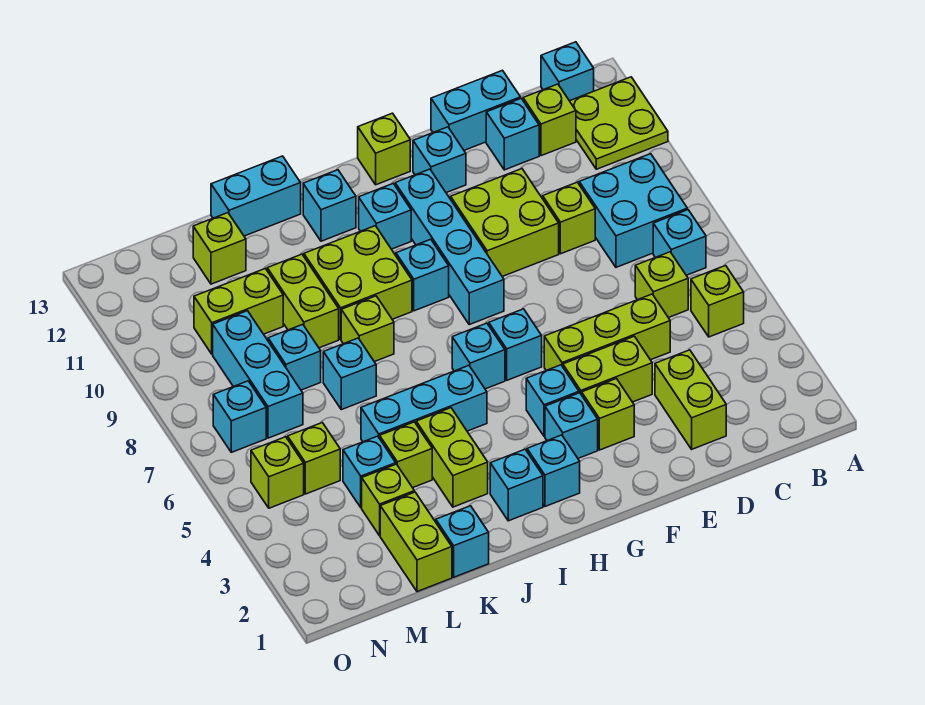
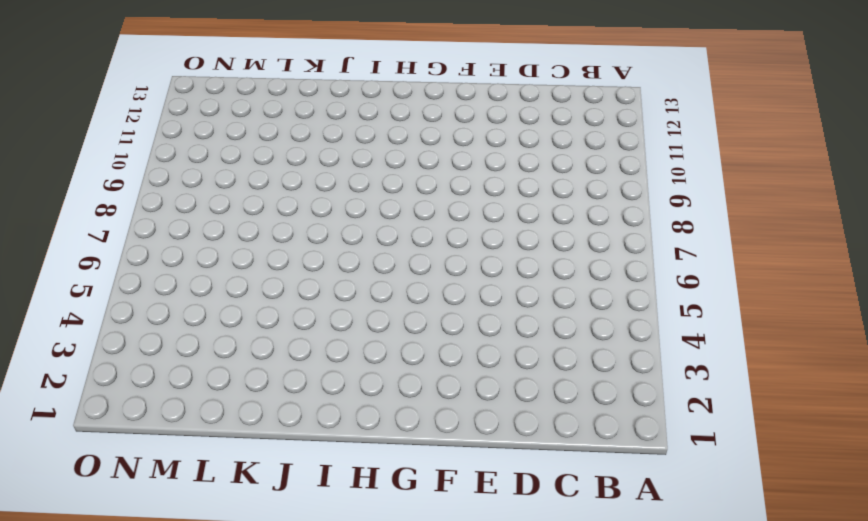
none -> lime 2x2 plate [570,77,668,169]
none -> lime 1x1 brick [691,266,744,337]
none -> cyan 1x1 brick [653,210,706,275]
none -> cyan 2x2 brick [579,154,687,267]

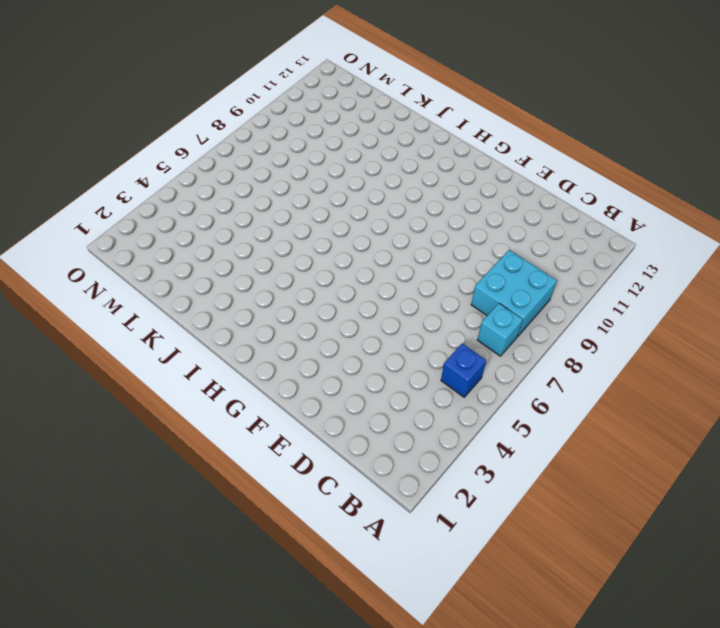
blue 1x1 brick [441,343,486,397] -> lime 1x1 brick [691,266,744,337]
none -> lime 2x2 plate [570,77,668,169]
none -> cyan 1x1 brick [541,42,594,101]
none -> lime 1x1 brick [635,252,688,318]
none -> lime 1x1 brick [523,84,576,156]

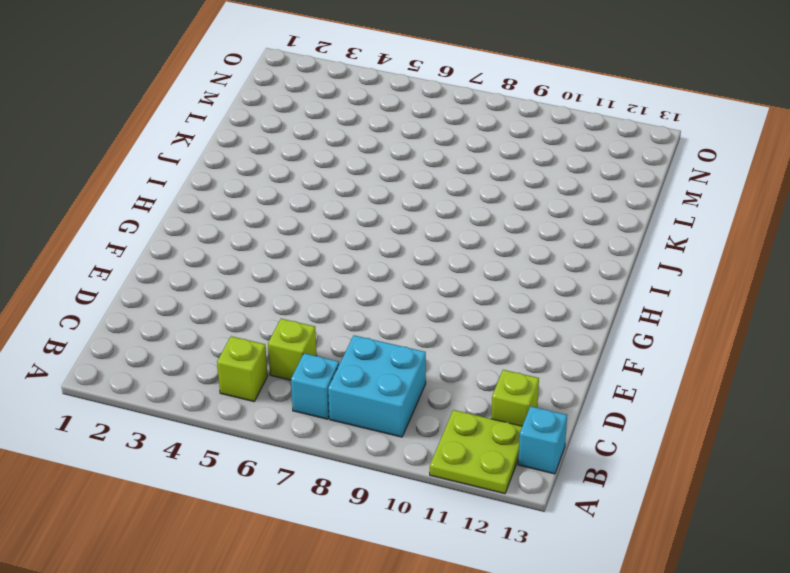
none -> lime 1x2 brick [655,350,726,449]
none -> lime 1x3 brick [544,294,670,370]
none -> lime 1x1 brick [543,182,595,254]
none -> cyan 1x1 brick [486,98,539,170]

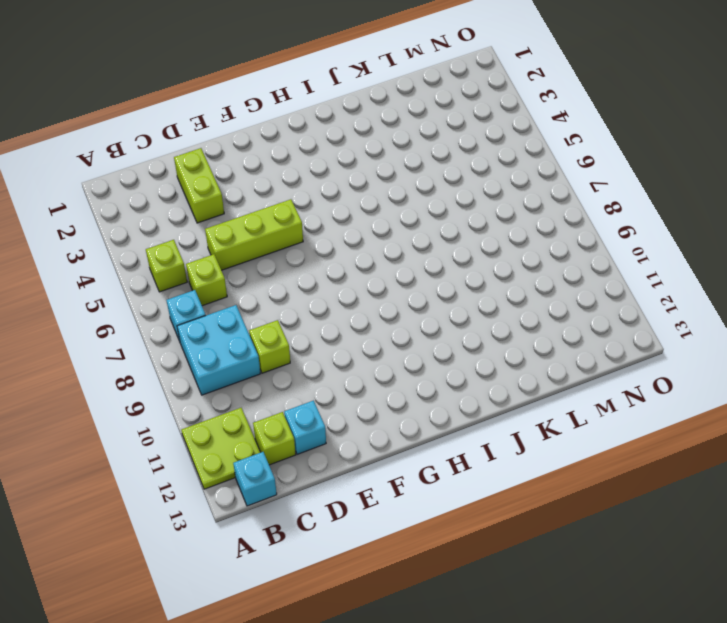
none -> cyan 1x2 brick [431,70,520,150]
none -> lime 1x2 brick [563,336,652,402]
none -> lime 2x2 brick [451,169,559,277]
none -> lime 1x1 brick [582,379,634,450]

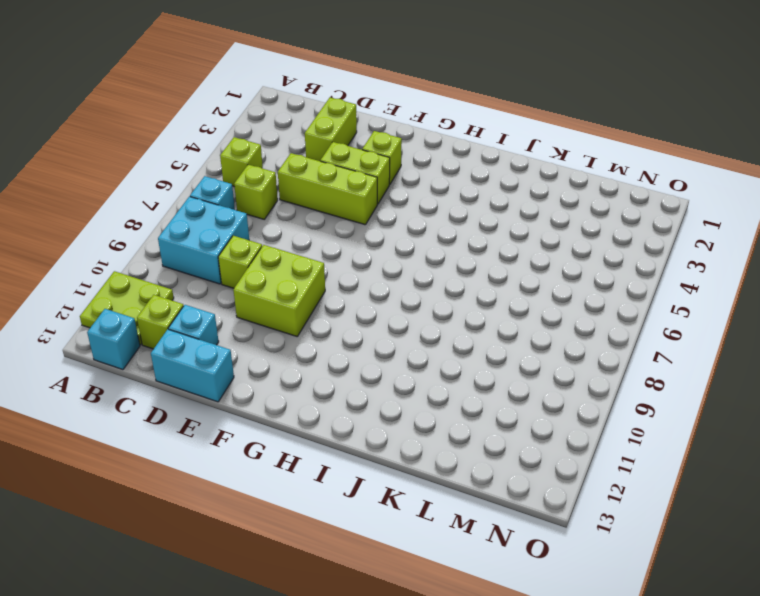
none -> cyan 1x1 brick [413,127,466,193]
none -> cyan 1x1 brick [545,393,598,458]
none -> cyan 1x1 brick [526,365,579,436]
none -> cyan 1x1 brick [489,309,542,380]

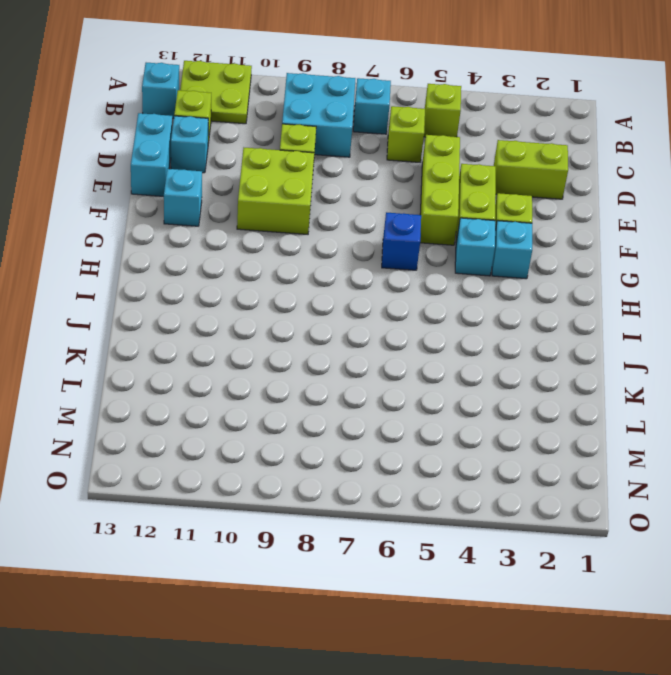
blue 1x1 brick [382,212,421,270] -> cyan 1x1 brick [489,309,542,380]
none -> cyan 1x4 brick [395,169,504,324]
none -> lime 1x1 brick [358,113,410,185]
none -> cyan 1x1 brick [527,435,580,506]
none -> cyan 1x1 brick [452,323,505,389]

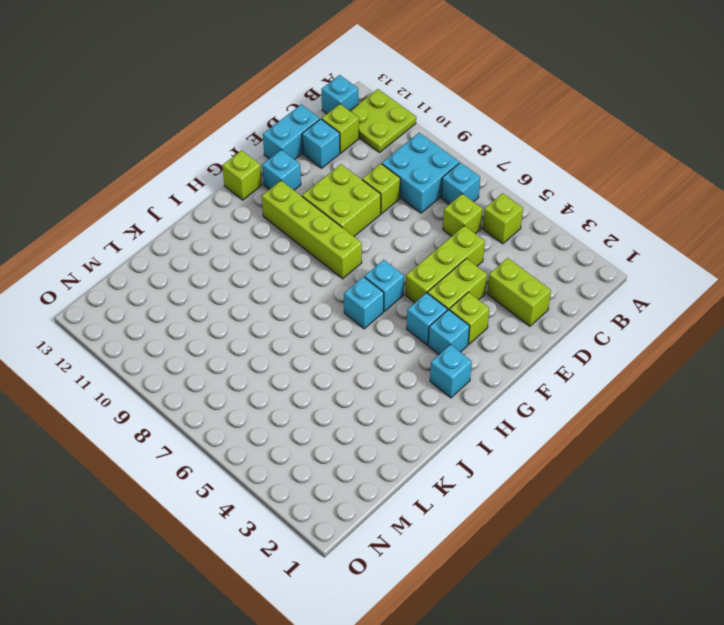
lime 1x4 brick [262,181,362,279] -> cyan 1x4 brick [395,169,504,324]
none -> cyan 1x1 brick [396,239,449,311]
none -> cyan 1x1 brick [359,184,411,249]
none -> cyan 1x1 brick [490,449,543,521]
none -> cyan 1x3 brick [361,366,487,442]

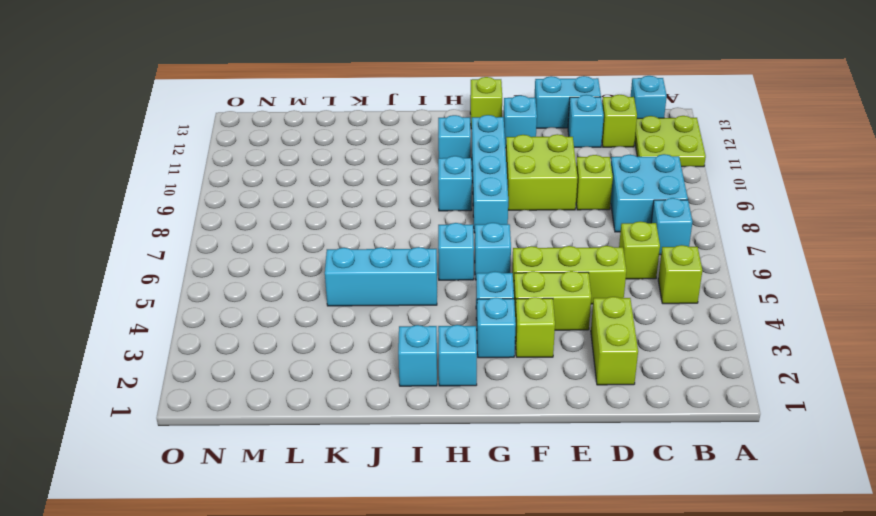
none -> lime 2x2 brick [304,226,412,339]
none -> cyan 1x1 brick [303,170,356,241]
none -> lime 1x2 brick [416,408,488,507]
none -> lime 1x1 brick [341,296,394,362]

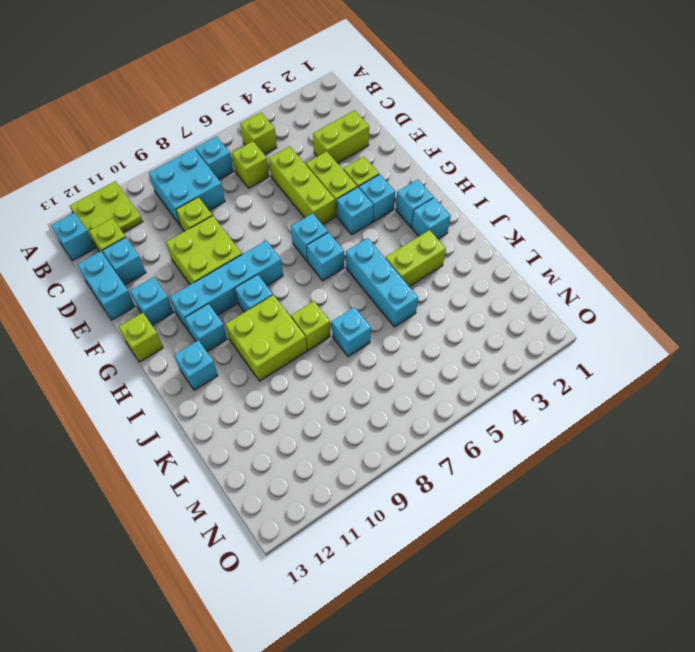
none -> cyan 1x2 brick [211,156,301,236]
none -> cyan 1x1 brick [436,506,489,577]
none -> lime 1x1 brick [380,422,432,488]
none -> lime 1x2 brick [267,254,339,348]

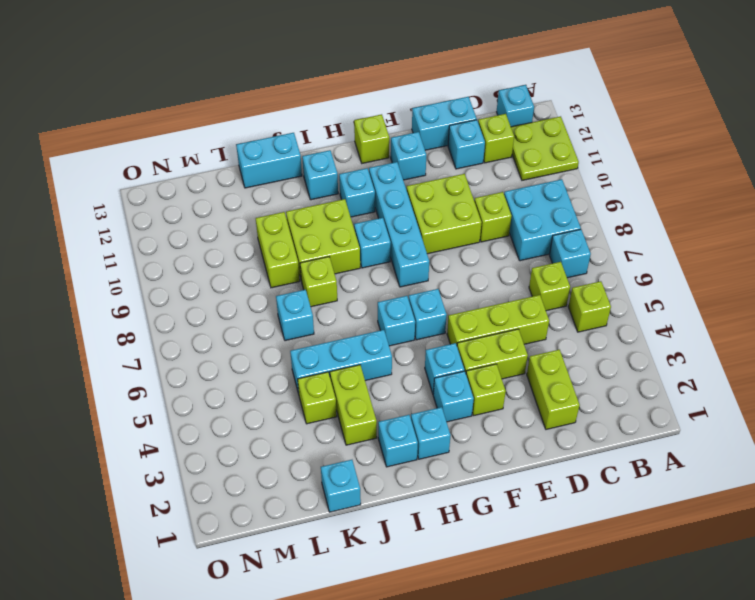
none -> lime 1x2 brick [380,492,452,592]
none -> lime 1x1 brick [362,464,414,536]
none -> cyan 1x1 brick [343,436,396,508]
none -> cyan 1x1 brick [268,324,321,390]

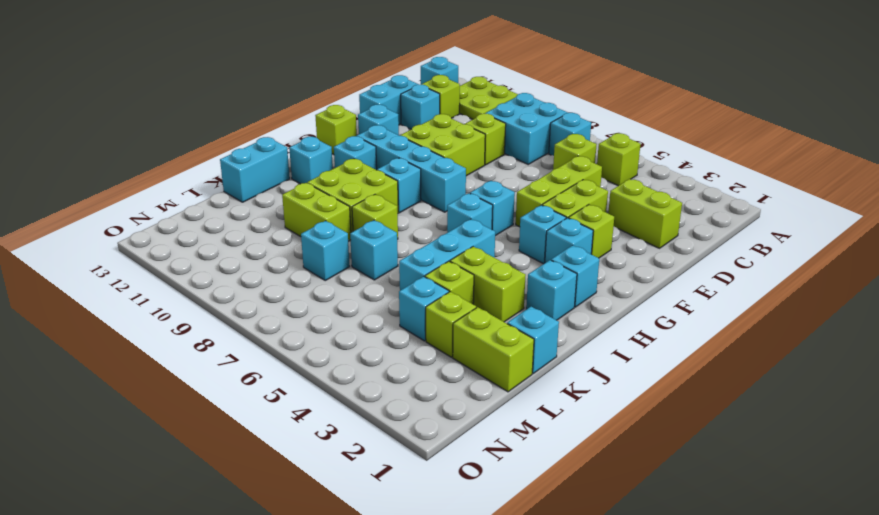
none -> lime 1x2 brick [194,269,283,354]
none -> lime 1x1 brick [193,213,246,284]
none -> lime 1x1 brick [288,423,340,494]
none -> cyan 1x3 brick [213,311,303,438]

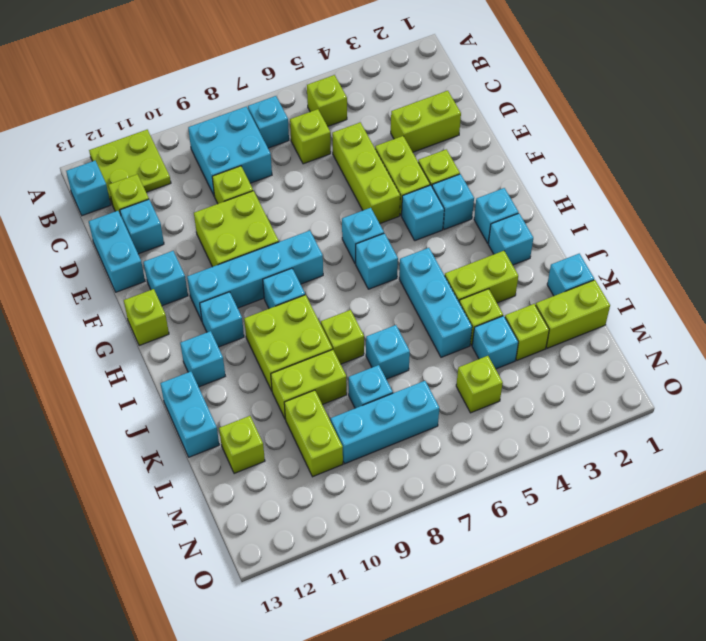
none -> lime 1x1 brick [251,437,304,508]
none -> cyan 1x1 brick [213,381,266,452]

